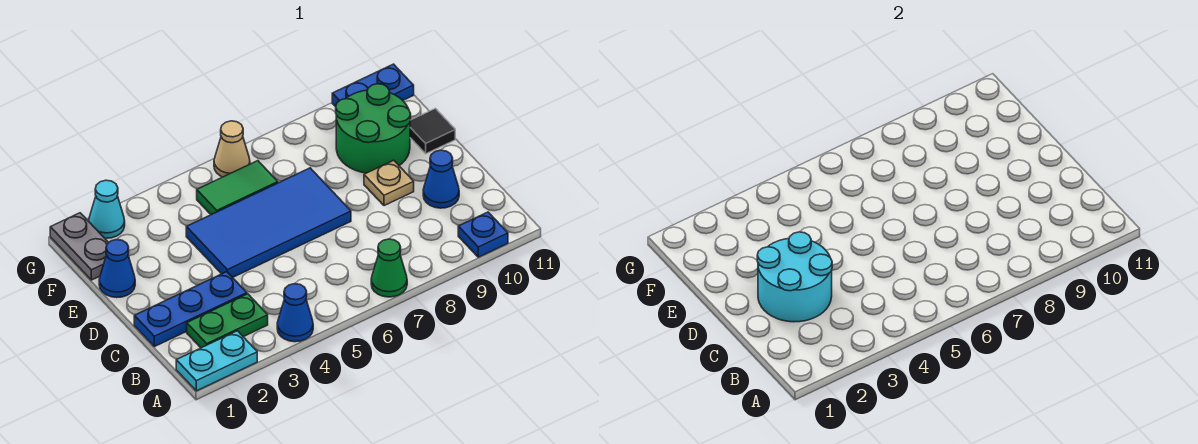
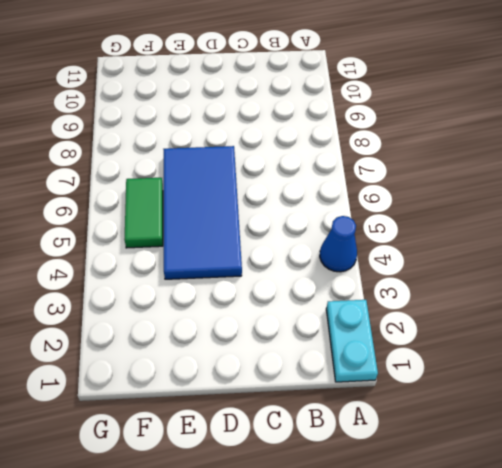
none -> green 1x1 cone [371,239,407,297]
none -> blue 1x1 plate [458,212,508,257]
none -> green 1x2 plate [187,294,268,348]

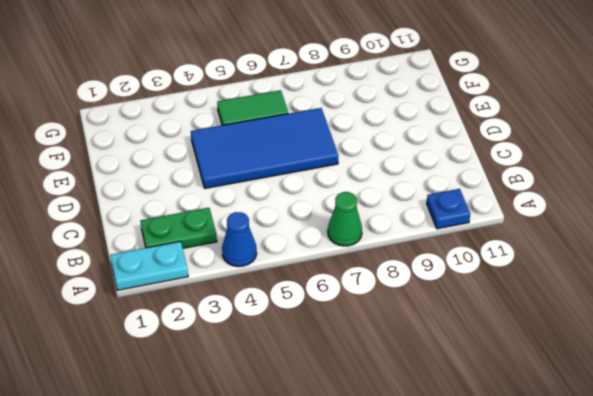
none -> blue 1x3 plate [134,272,247,347]
none -> blue 1x1 cone [423,150,459,208]
none -> tan 1x1 plate [364,160,414,206]

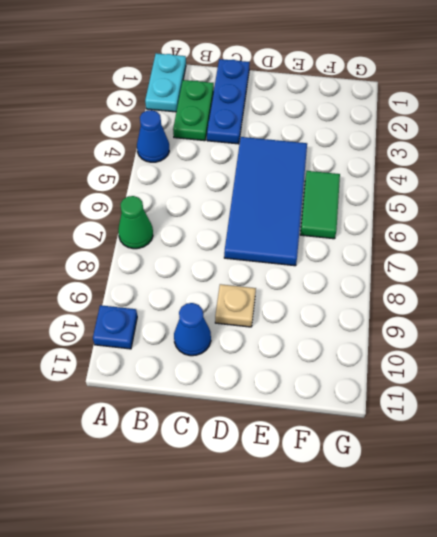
none -> blue 1x1 cone [99,240,135,298]
none -> green 2x2 round brick [336,84,411,173]
none -> black 1x1 tile [410,109,455,154]

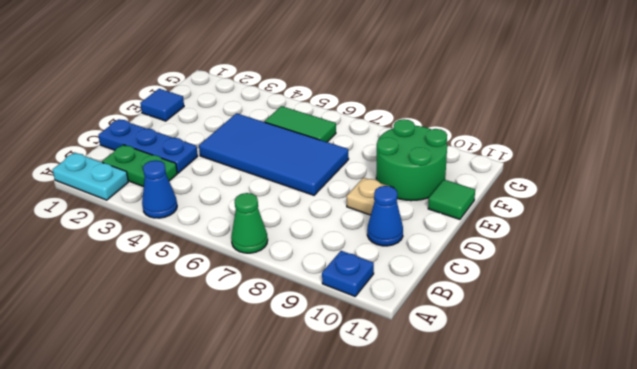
blue 1x1 tile [140,89,184,121] -> blue 1x1 cone [99,240,135,298]
green 1x1 tile [428,180,475,219] -> black 1x1 tile [410,109,455,154]
none -> grey 1x2 plate [50,213,109,280]
none -> cyan 1x1 cone [89,180,125,238]
none -> tan 1x1 cone [214,121,250,177]

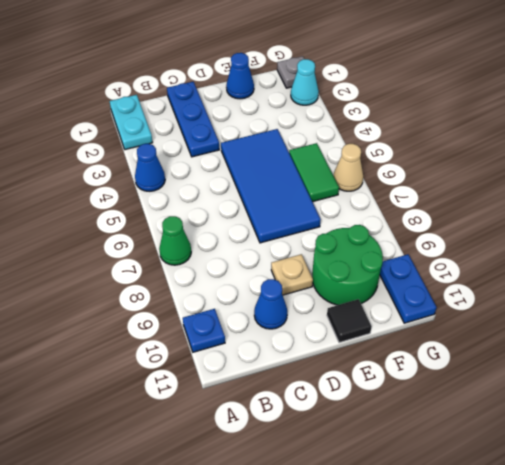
grey 1x1 plate [277,56,304,88] -> grey 1x2 plate [50,213,109,280]
none -> green 1x2 plate [187,294,268,348]
none -> cyan 2x2 round brick [757,232,832,322]

